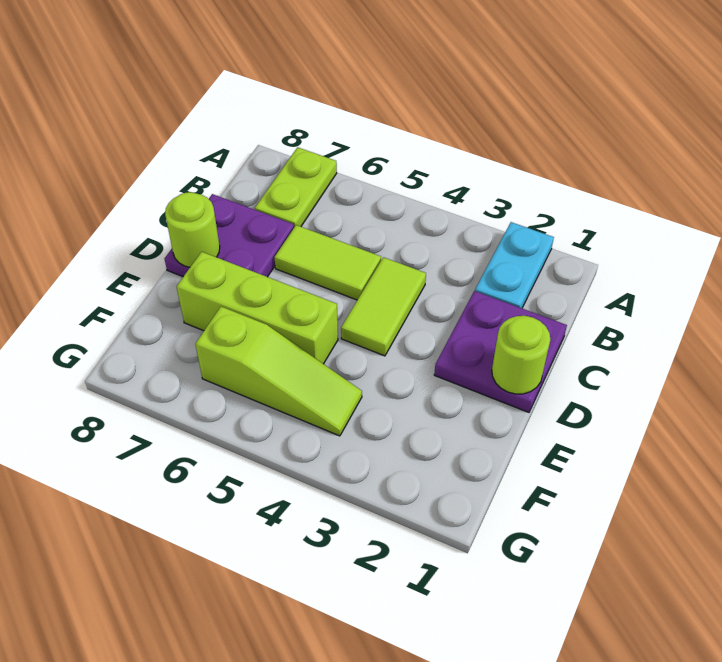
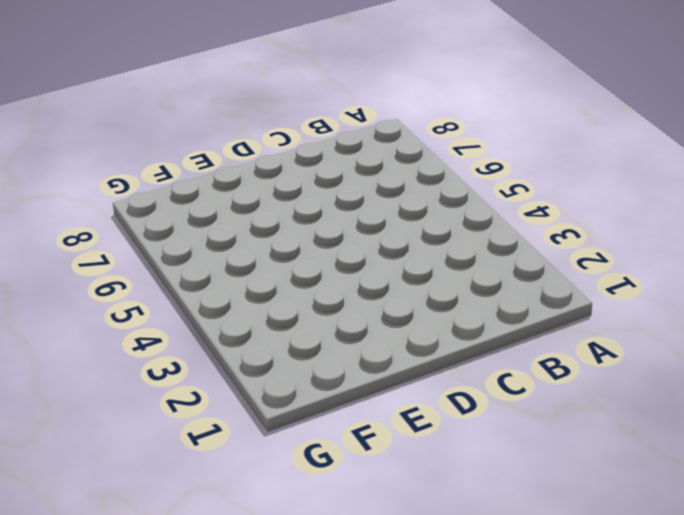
none -> cyan 1x2 plate [475,222,554,308]
none -> lime 1x2 plate [255,147,337,227]

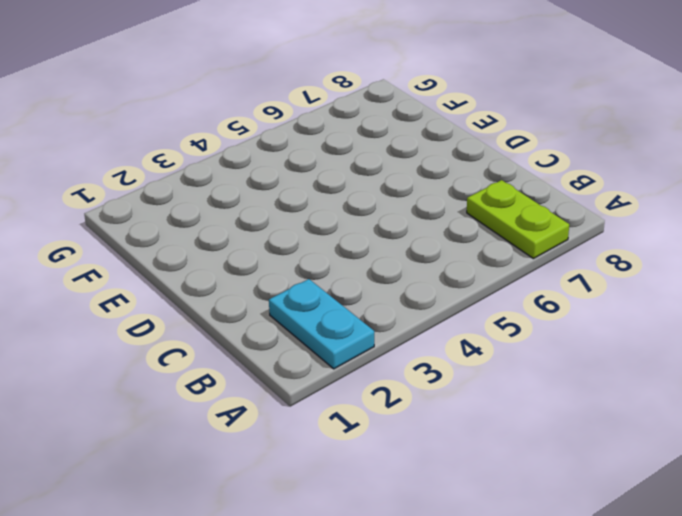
none -> purple 2x2 plate [434,291,567,412]
none -> lime 1x2 tile [341,257,426,356]

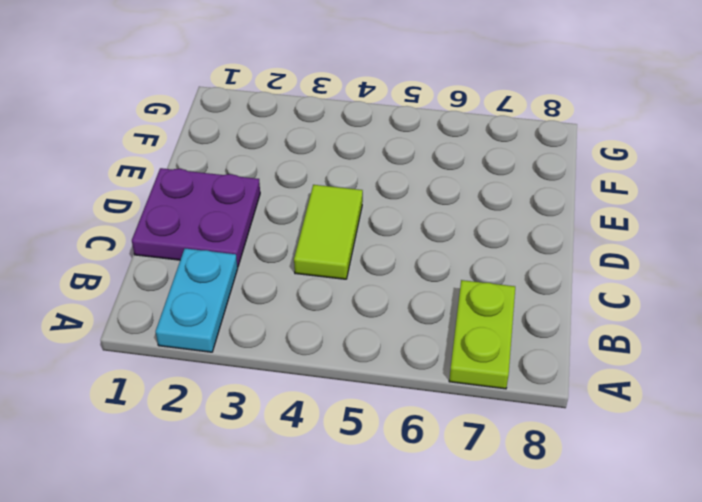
none -> lime 1x2 tile [274,225,381,300]
none -> purple 2x2 plate [165,194,294,277]

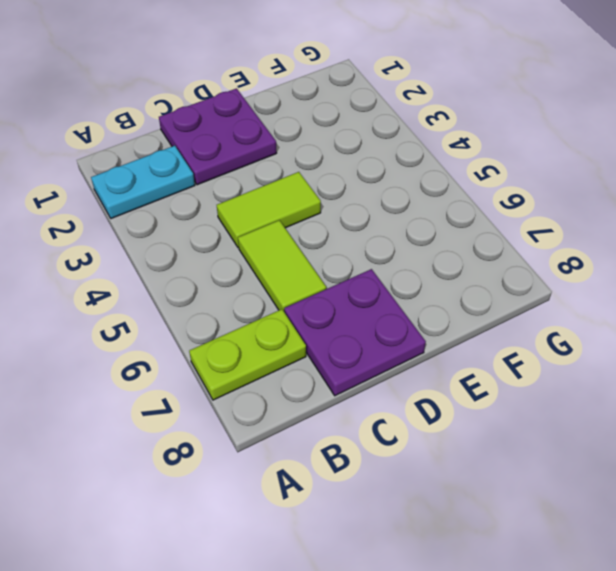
none -> lime 1x3 brick [177,252,338,364]
none -> lime 1x3 slope [195,307,362,436]

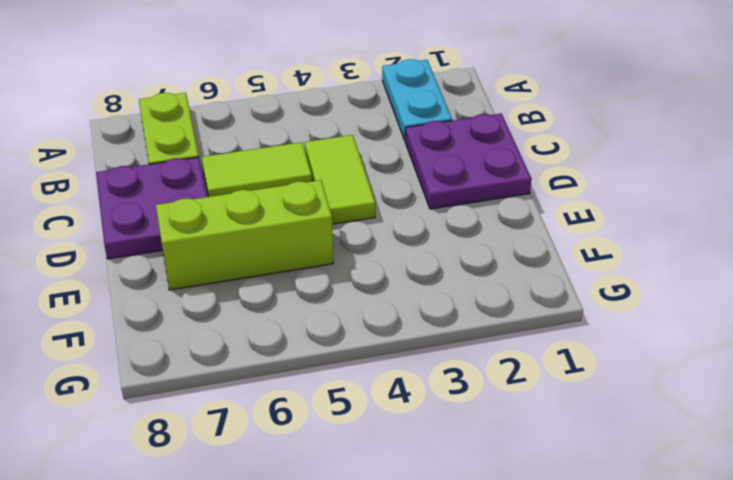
none -> lime 1x3 slope [195,307,362,436]
none -> lime 1x1 round brick [492,316,550,394]

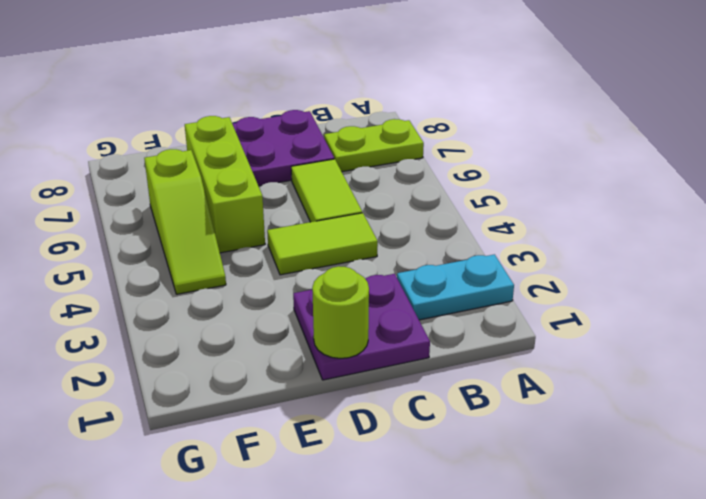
none -> lime 1x1 round brick [165,192,220,267]

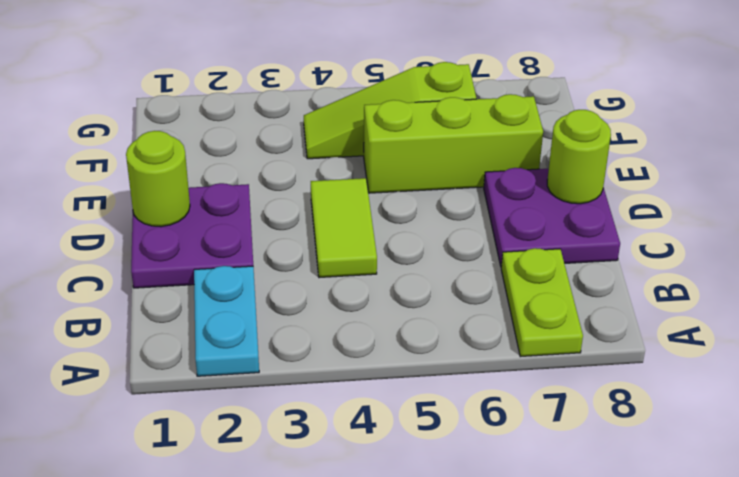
none -> lime 1x2 tile [274,225,381,300]

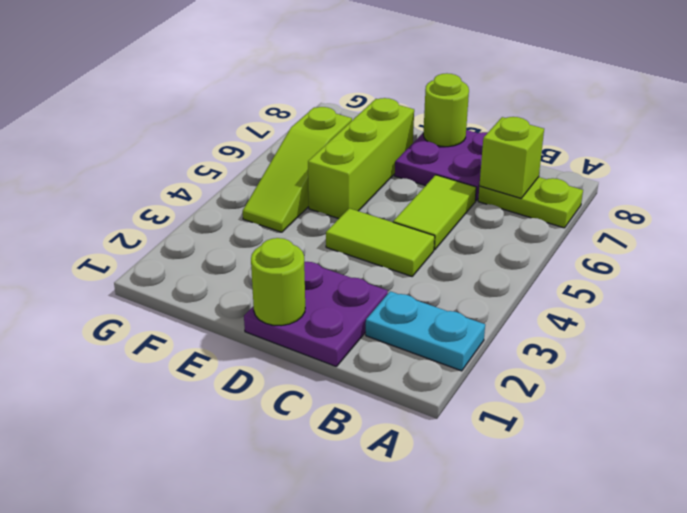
lime 1x1 brick [479,117,544,198] -> none

